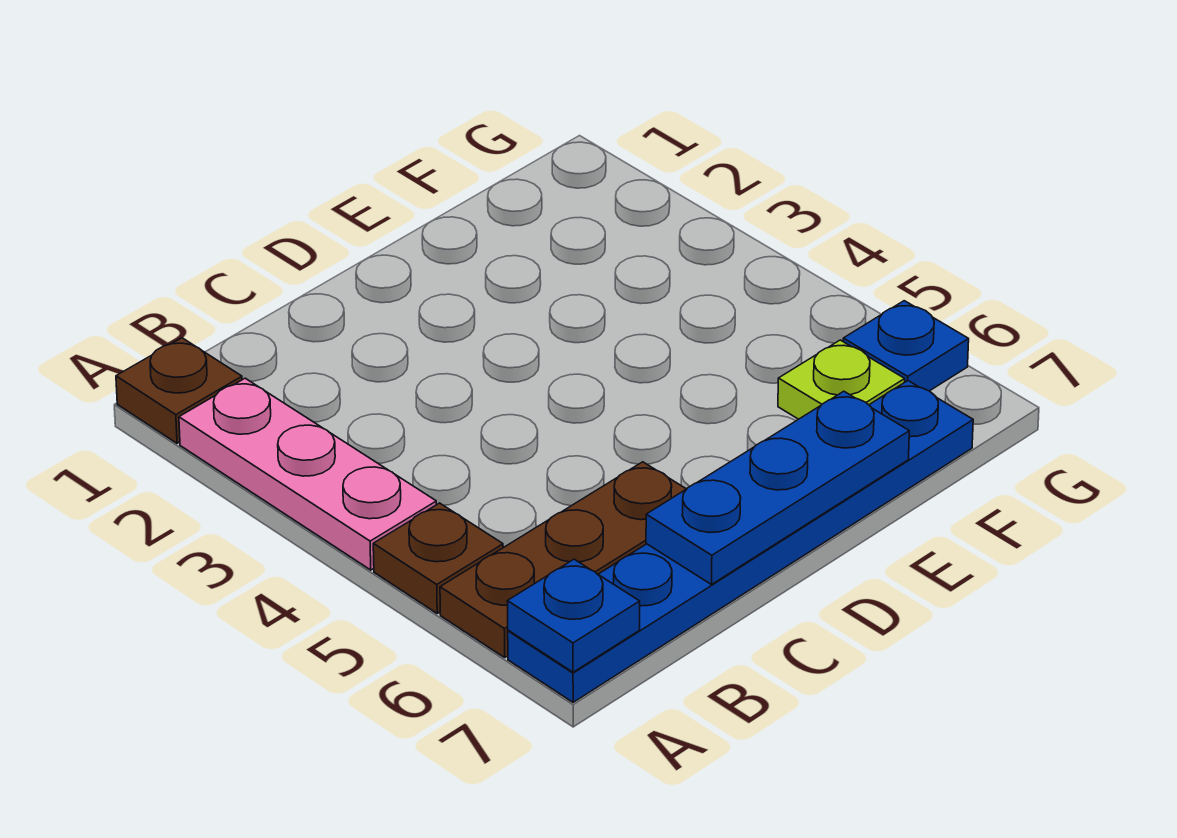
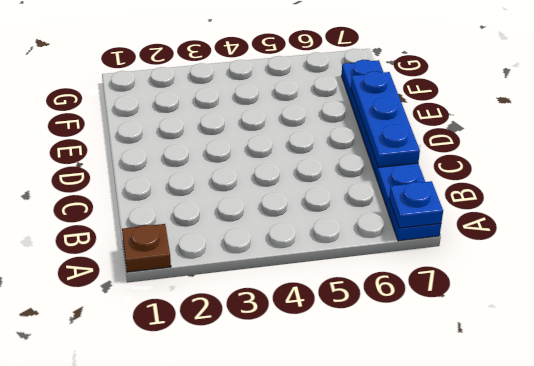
none -> pink 1x3 plate [179,378,437,570]
none -> brown 1x1 plate [373,503,503,613]

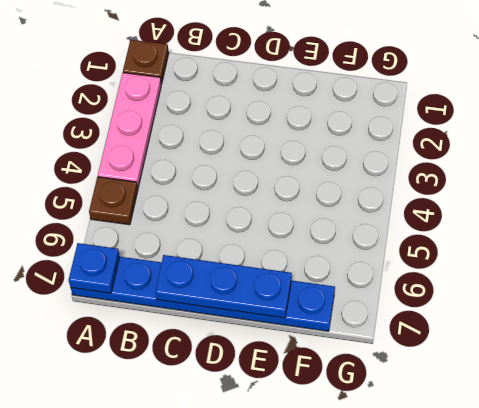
none -> brown 1x3 plate [440,462,686,657]
none -> lime 1x1 plate [778,340,905,419]

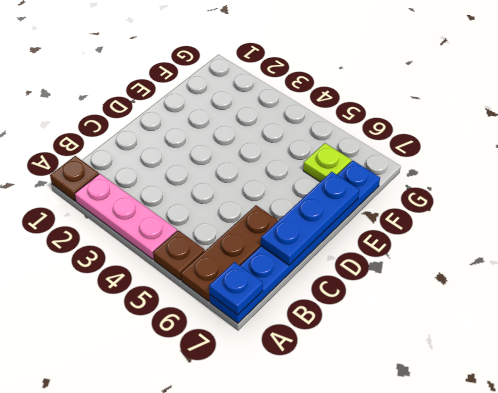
none -> blue 1x1 plate [843,301,969,391]

